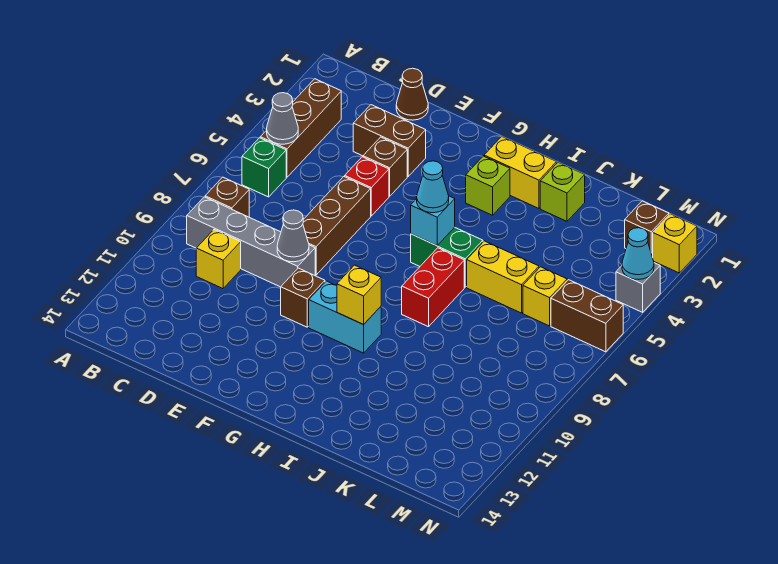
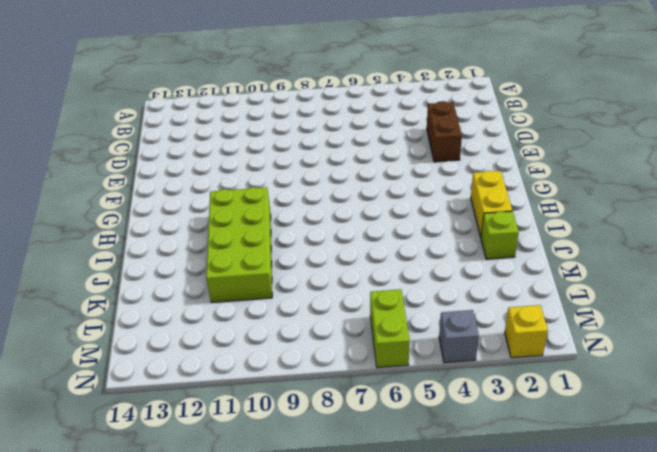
lime 2x4 brick [206,187,272,302] -> cyan 1x2 brick [309,281,381,353]
lime 1x2 brick [370,289,410,368] -> brown 1x2 brick [551,280,623,352]
none -> brown 1x3 brick [260,79,341,177]
none -> green 1x1 brick [242,138,286,197]
none -> brown 1x1 brick [205,177,249,217]

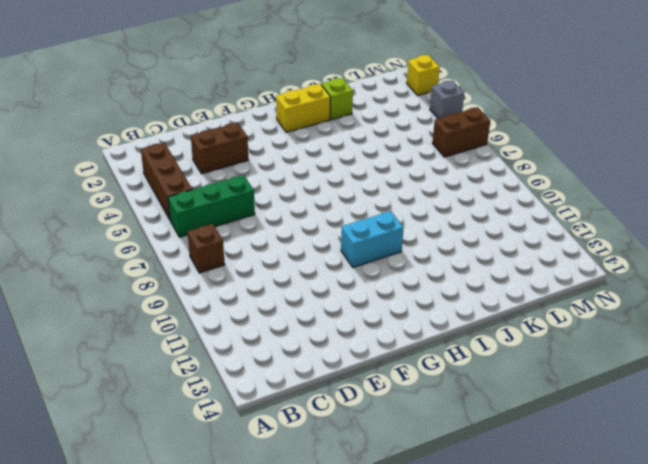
green 1x3 brick [168,175,255,237] -> green 1x1 brick [242,138,286,197]
none -> grey 1x4 brick [187,197,315,287]
none -> yellow 1x1 brick [196,230,241,289]
none -> brown 1x1 cone [396,68,428,120]

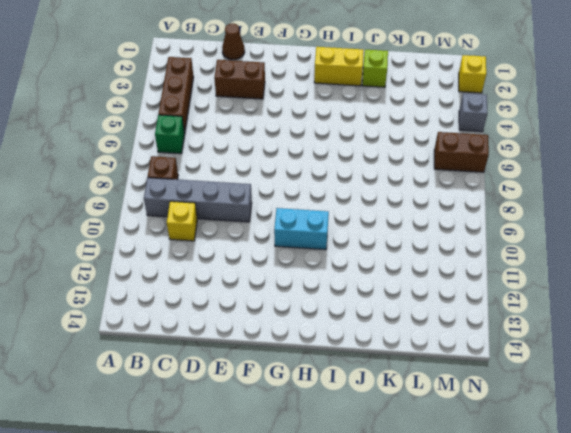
none -> brown 1x1 brick [363,137,407,196]
none -> red 1x1 brick [345,157,389,216]
none -> brown 1x3 brick [303,177,371,275]

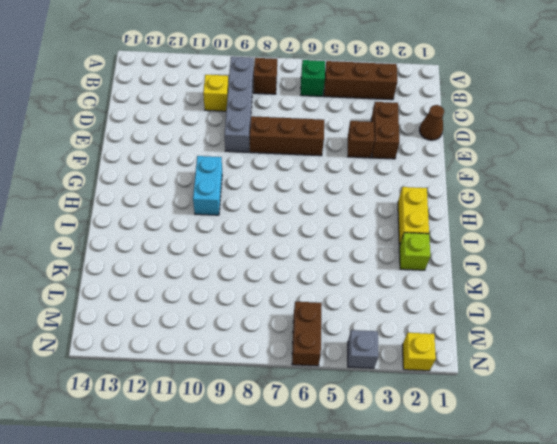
none -> red 1x1 brick [345,157,389,216]
none -> brown 1x1 brick [281,268,325,327]
none -> lime 1x1 brick [466,156,510,215]

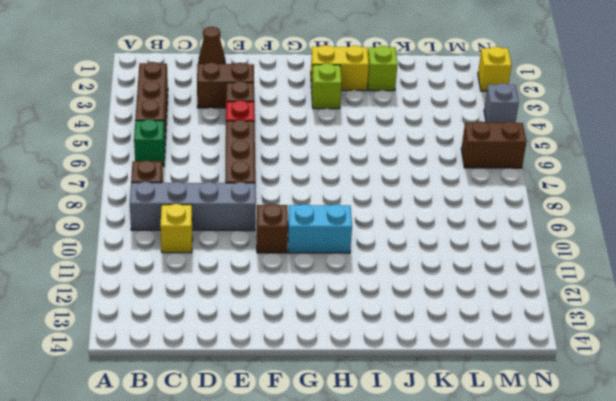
none -> green 1x2 brick [411,227,483,287]
none -> red 1x2 brick [402,248,464,327]
none -> yellow 1x2 brick [467,241,539,313]

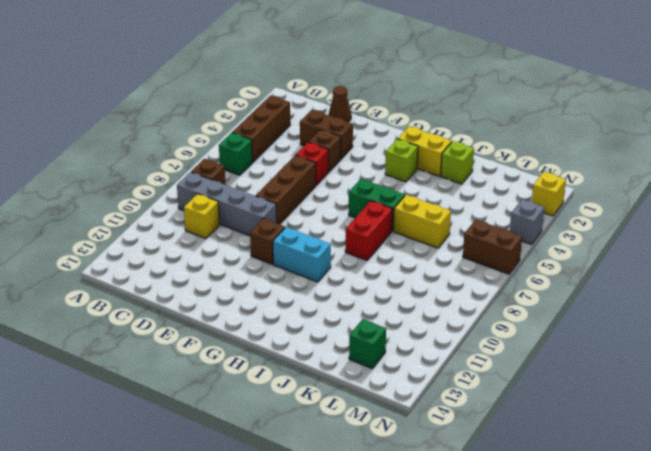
green 1x1 brick [349,319,386,369] -> none
none -> yellow 1x1 brick [523,267,567,326]
none -> brown 1x1 brick [625,201,669,258]
none -> grey 1x1 cone [267,93,298,144]

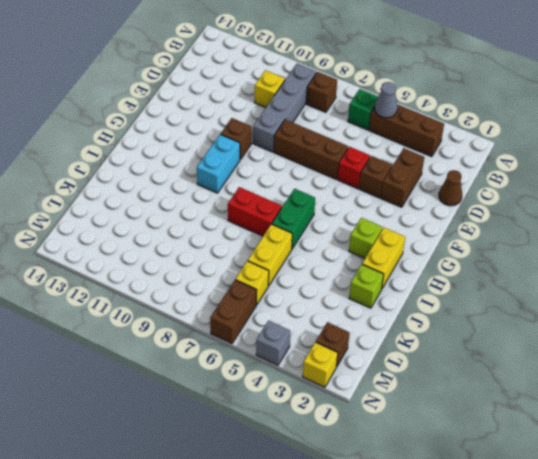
none -> grey 1x1 cone [277,210,309,262]
none -> cyan 1x1 brick [411,196,455,246]
none -> yellow 1x1 brick [337,265,381,324]

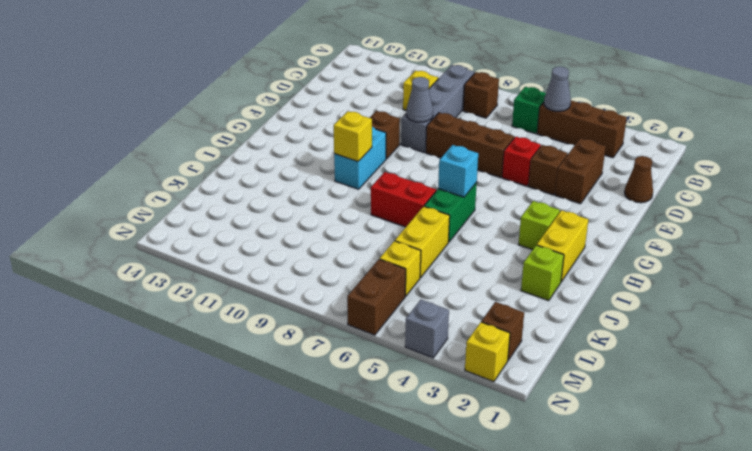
none -> cyan 1x1 cone [622,228,654,280]
none -> cyan 1x1 cone [417,161,449,213]

